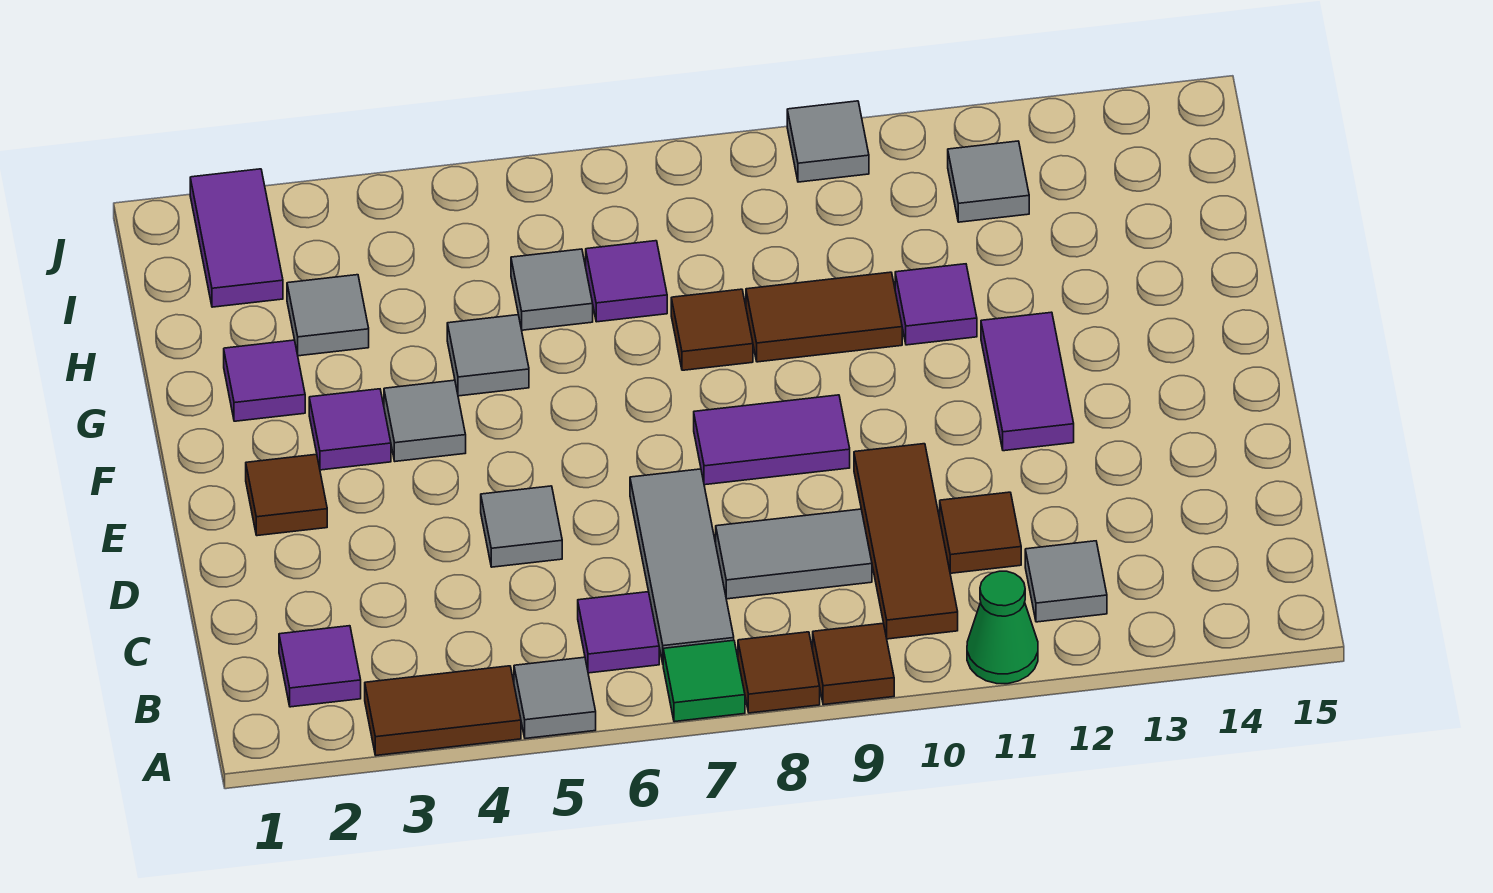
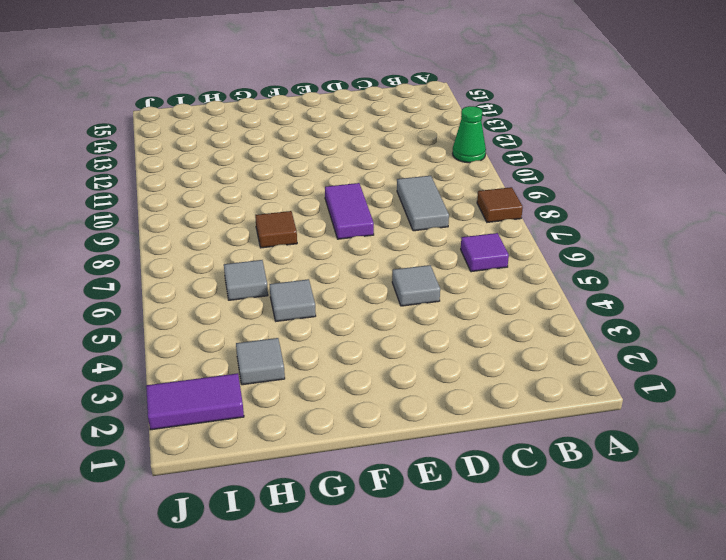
none -> brown 1x2 tile [365,666,521,755]
none -> grey 1x1 tile [514,657,596,739]
none -> green 1x1 tile [663,640,745,722]
none -> brown 1x1 tile [813,623,894,705]

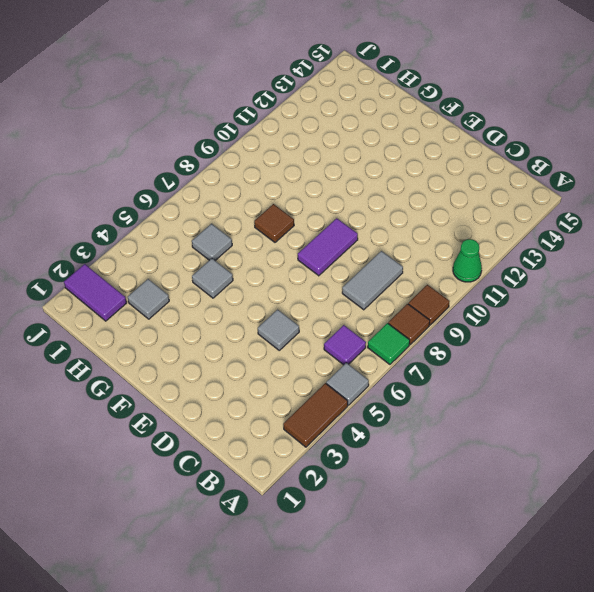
none -> purple 1x1 tile [279,626,361,707]
none -> grey 1x3 tile [630,469,734,663]
none -> brown 1x3 tile [854,444,958,639]
none -> grey 1x1 tile [1025,541,1107,622]

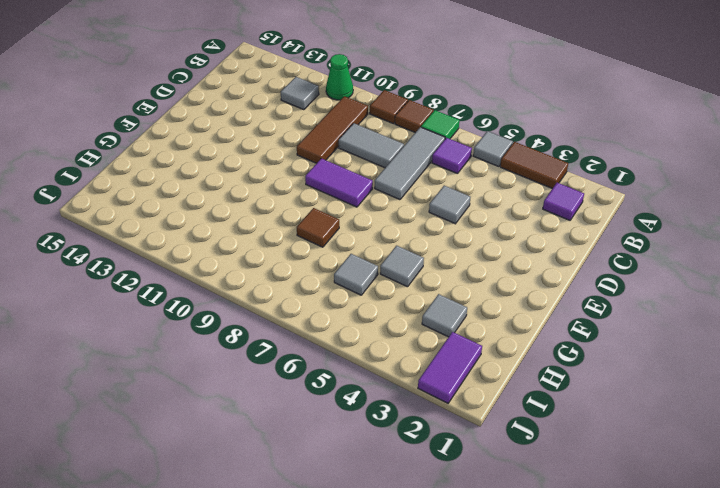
none -> brown 1x1 tile [940,492,1021,573]
none -> brown 1x1 tile [246,454,327,536]
none -> purple 1x2 tile [981,312,1074,451]
none -> purple 1x1 tile [309,389,391,470]

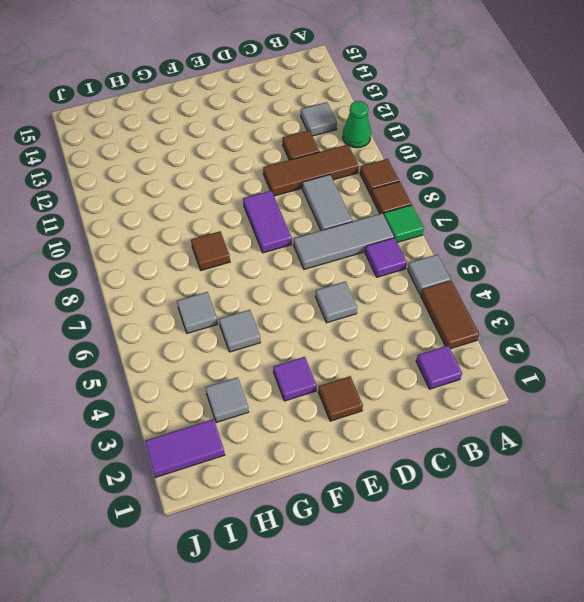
none -> purple 1x2 tile [981,312,1074,451]
none -> grey 1x1 tile [384,380,466,461]
none -> purple 1x1 tile [224,340,305,421]
none -> brown 1x2 tile [746,272,902,362]

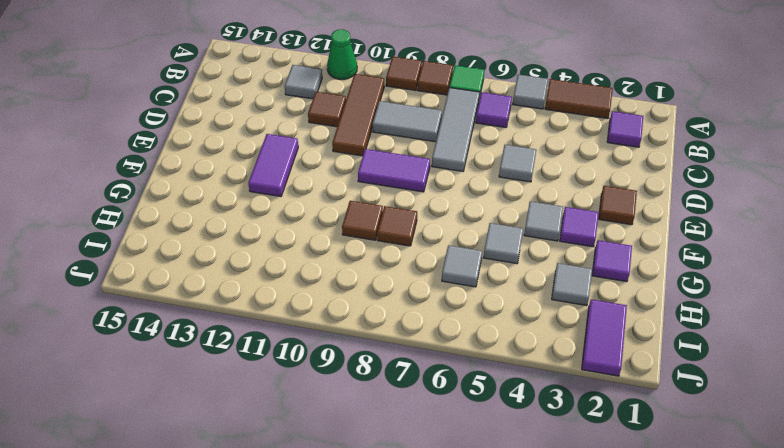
brown 1x1 tile [342,201,383,240] -> brown 1x2 tile [746,272,902,362]
none -> purple 1x1 tile [895,264,977,345]
none -> purple 1x1 tile [586,241,667,322]
none -> grey 1x1 tile [948,141,1029,222]
none -> grey 1x1 tile [787,101,869,182]

